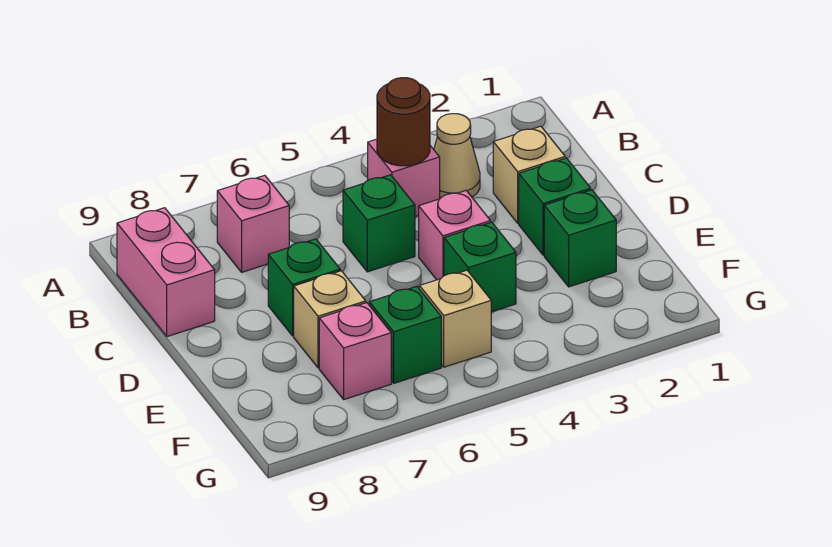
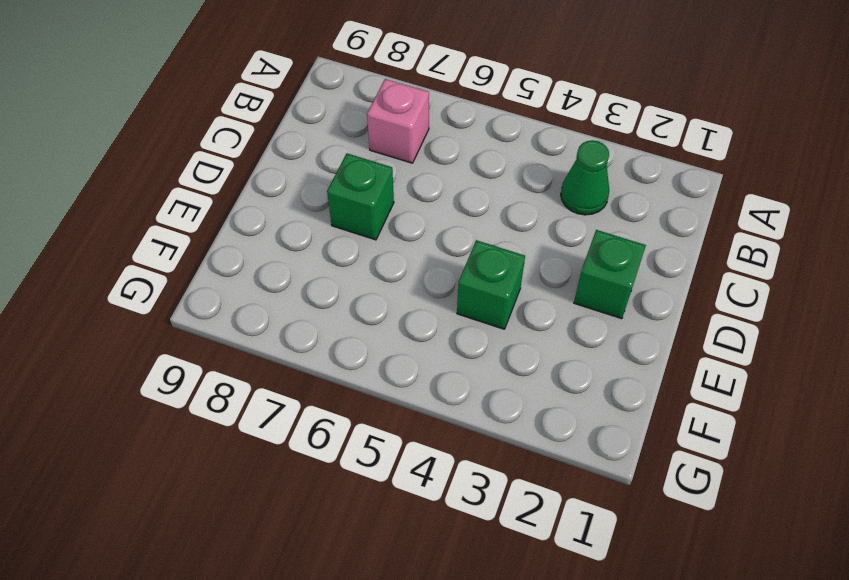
green 1x1 cone [561,140,609,215] -> tan 1x1 cone [434,114,480,198]
none -> pink 1x1 brick [368,139,440,216]
none -> pink 1x2 brick [117,208,215,337]
none -> tan 1x1 brick [493,126,565,223]

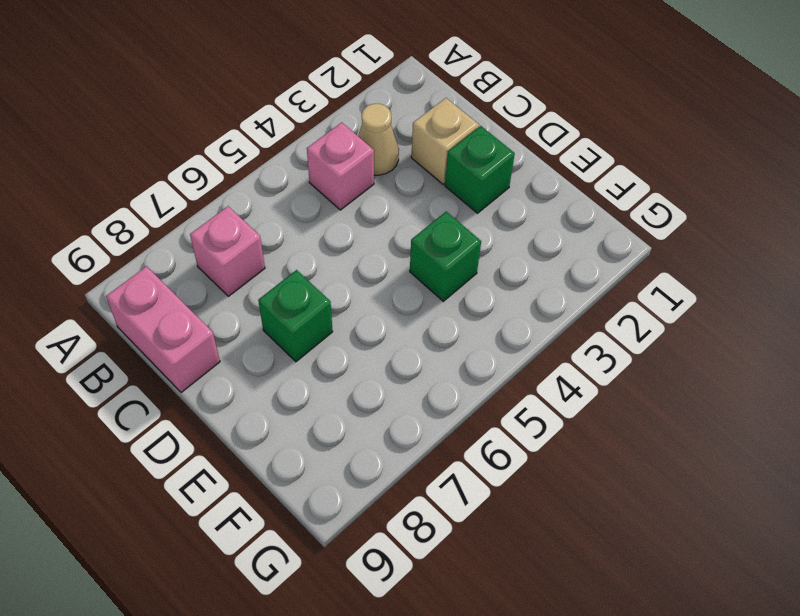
none -> green 1x1 brick [343,175,415,272]
none -> pink 1x1 brick [419,191,491,280]
none -> green 1x1 brick [544,190,616,287]

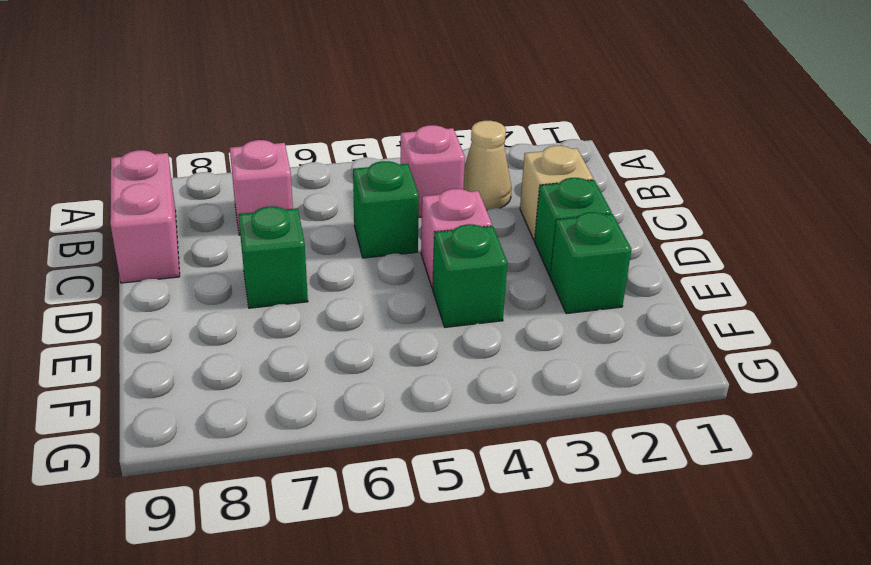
none -> tan 1x1 brick [294,271,366,368]
none -> tan 1x1 brick [419,270,491,367]
none -> green 1x1 brick [369,286,441,383]

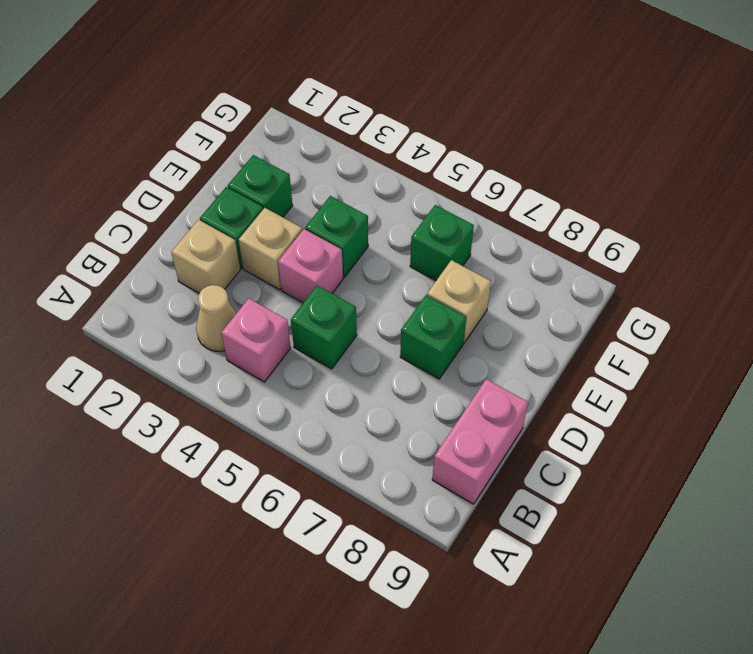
tan 1x1 brick [239,208,302,290] -> tan 1x1 brick moved to [419,270,491,367]
none -> pink 1x1 brick [217,175,289,272]
none -> pink 1x1 brick [319,303,391,399]
none -> brown 1x1 round brick [377,78,430,166]

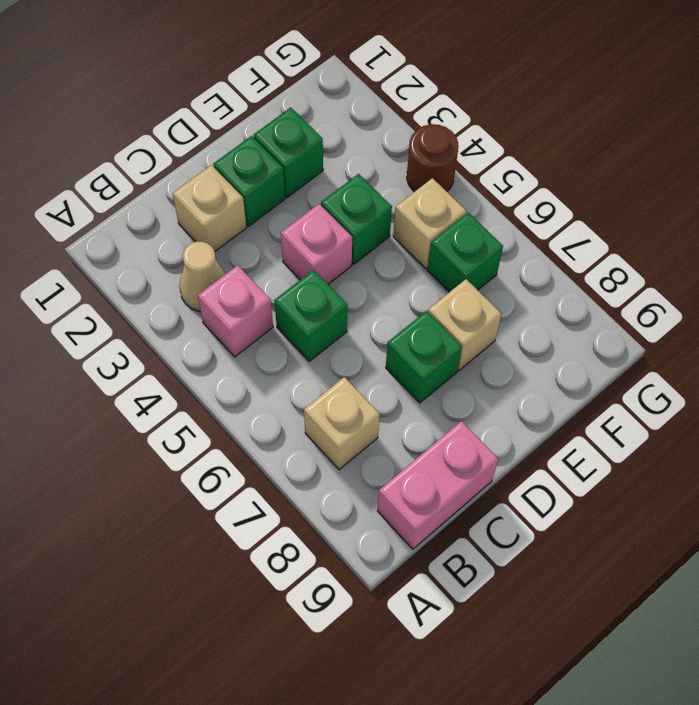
tan 1x1 brick [304,377,380,470] -> pink 1x1 brick [217,175,289,272]
brown 1x1 round brick [407,124,458,192] -> brown 1x1 round brick moved to [377,78,430,166]
none -> pink 1x1 brick [319,303,391,399]

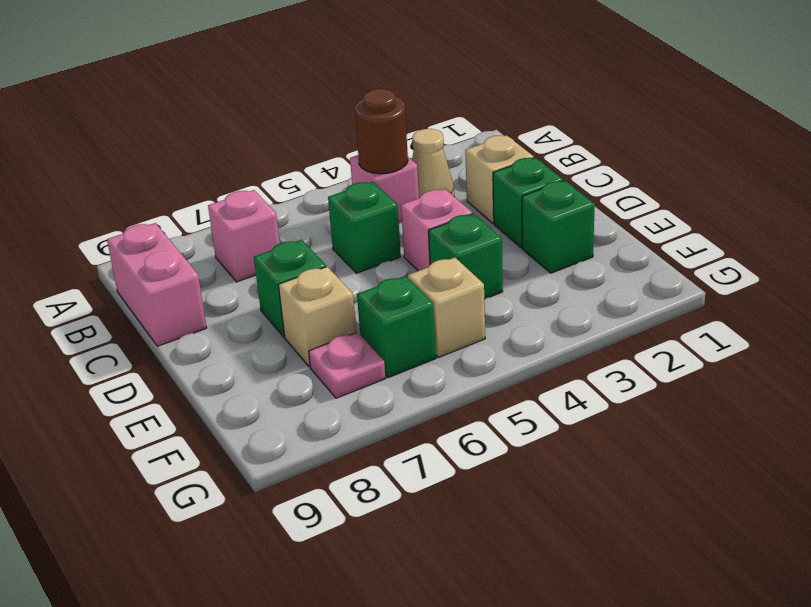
pink 1x1 plate [309,332,386,398] -> pink 1x1 brick [319,303,391,399]

